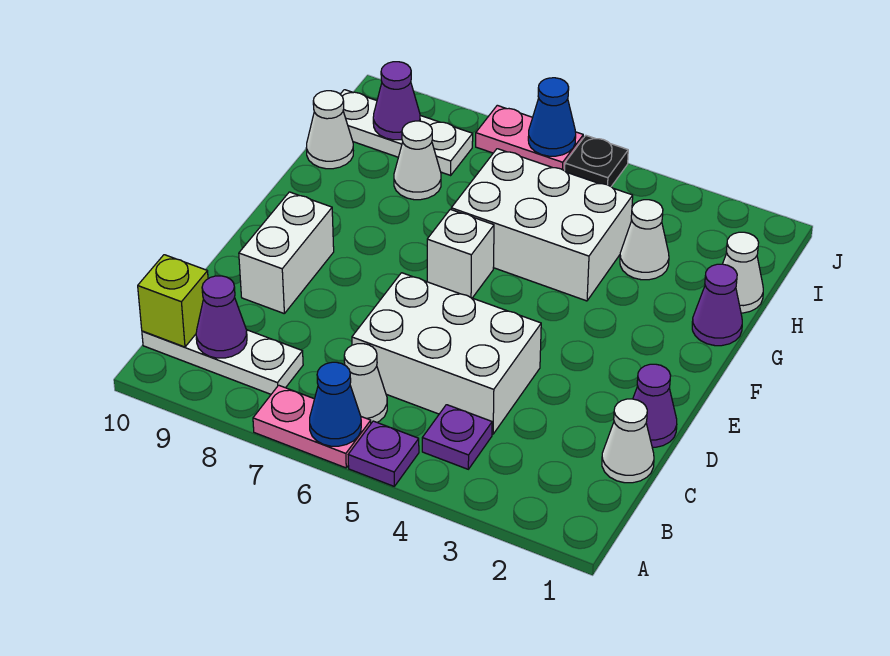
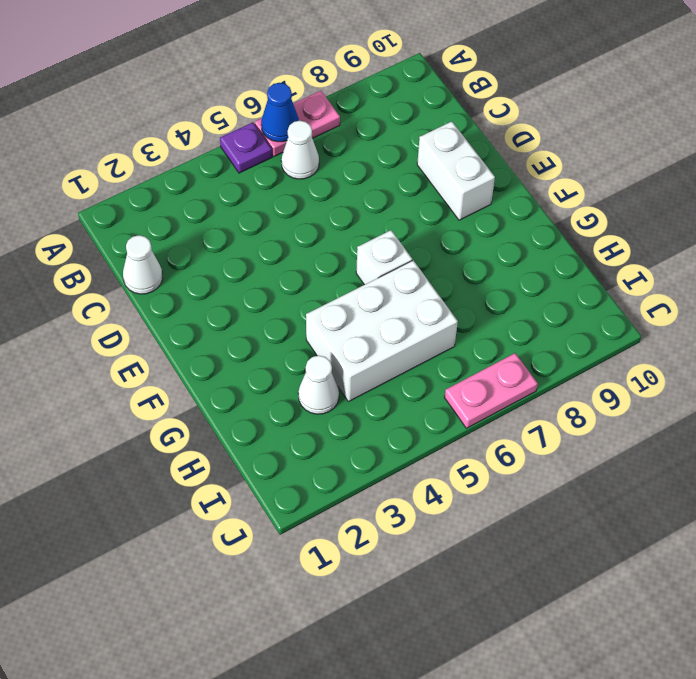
none -> purple 1x1 plate [422,405,492,469]
none -> white 1x3 plate [142,330,303,394]
none -> white 2x3 brick [352,273,541,434]

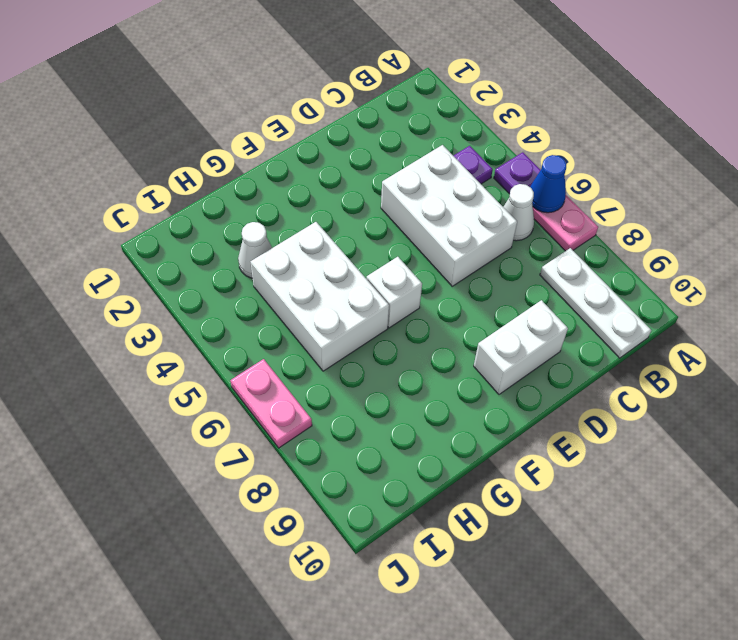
none -> white 1x1 cone [602,399,654,483]
none -> purple 1x1 cone [633,364,677,447]
none -> purple 1x1 cone [692,264,742,346]

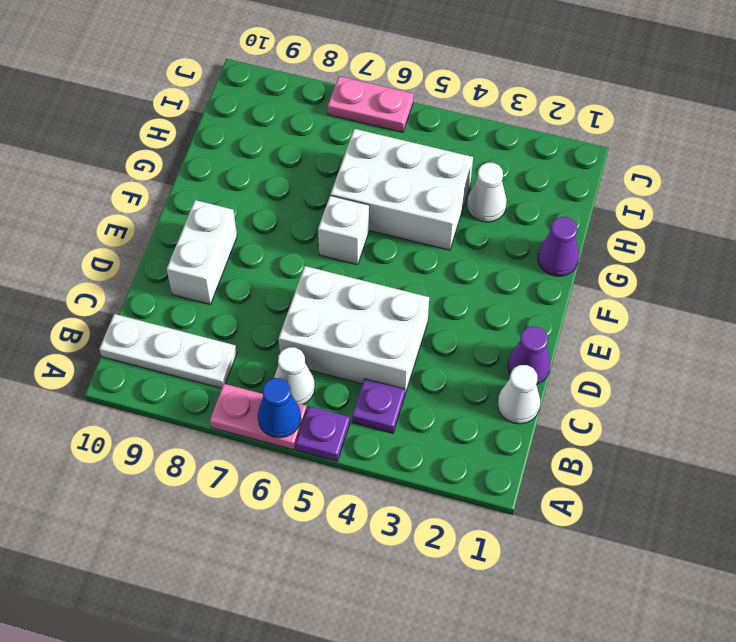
none -> white 1x1 cone [723,232,763,313]
none -> white 1x1 cone [394,121,441,200]
none -> white 1x1 cone [306,91,353,169]

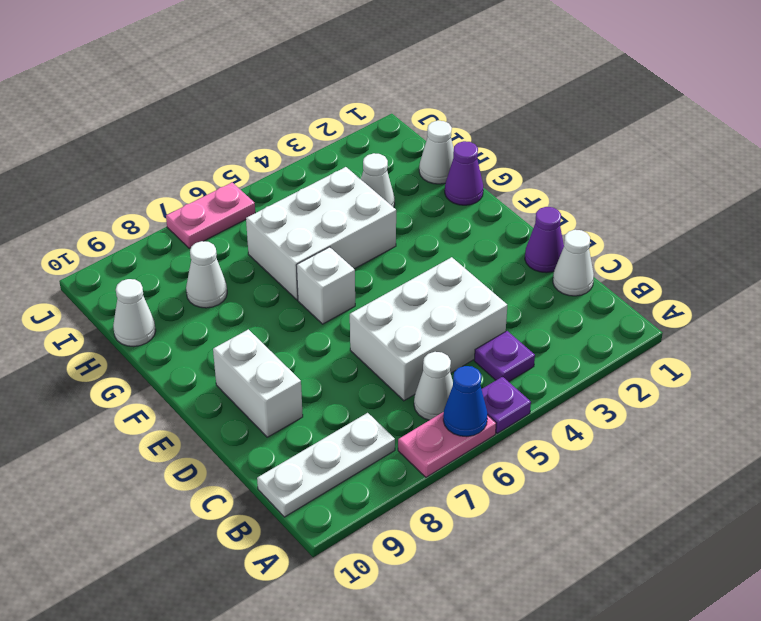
none -> white 1x3 plate [340,90,473,175]
none -> black 1x1 plate [565,136,628,186]
none -> purple 1x1 cone [196,276,247,358]

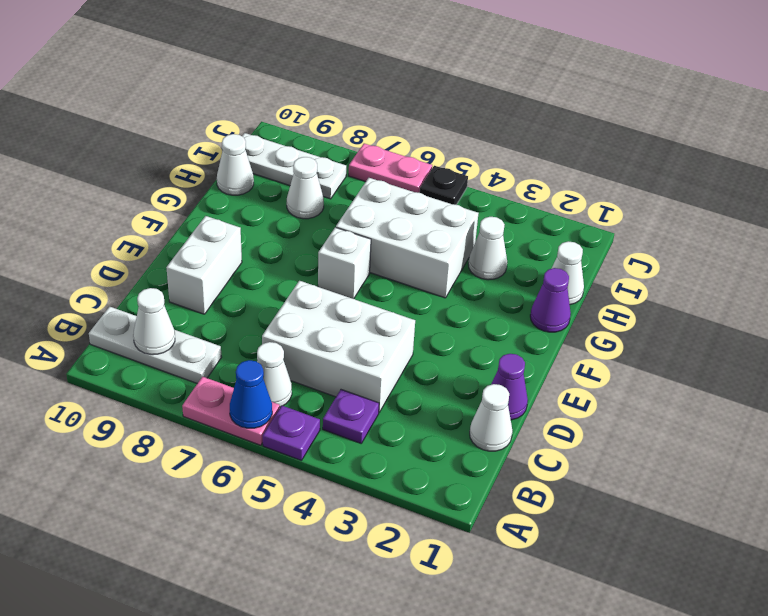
white 1x1 cone [133,288,175,355] -> purple 1x1 cone [196,276,247,358]
none -> lime 1x1 brick [138,255,208,347]
none -> purple 1x1 cone [373,62,420,140]
none -> blue 1x1 cone [528,78,576,156]

